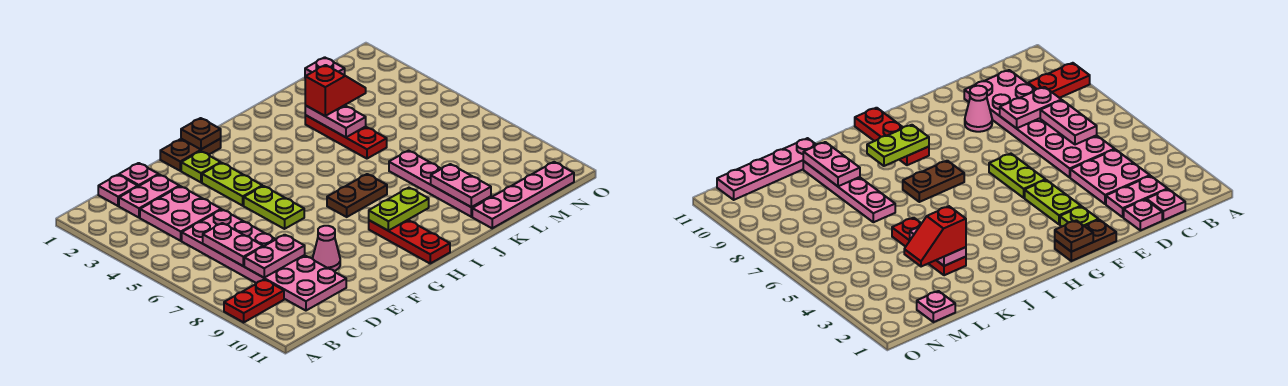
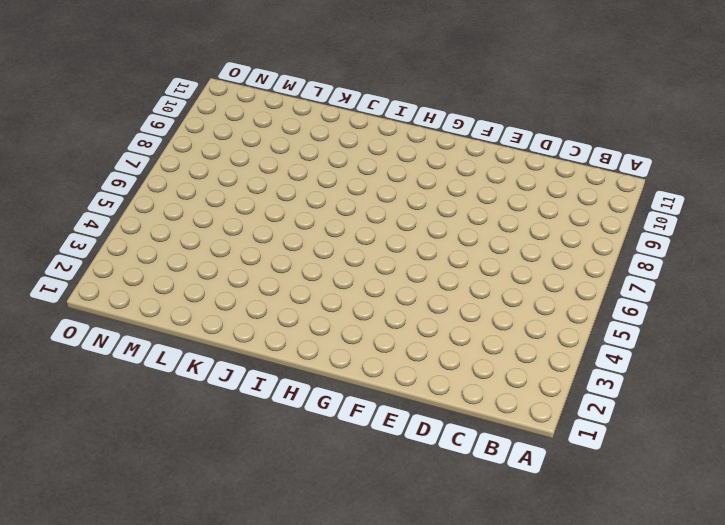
none -> red 1x2 plate [224,279,284,322]
none -> pink 1x1 plate [98,175,138,206]
none -> pink 1x2 plate [119,175,179,218]

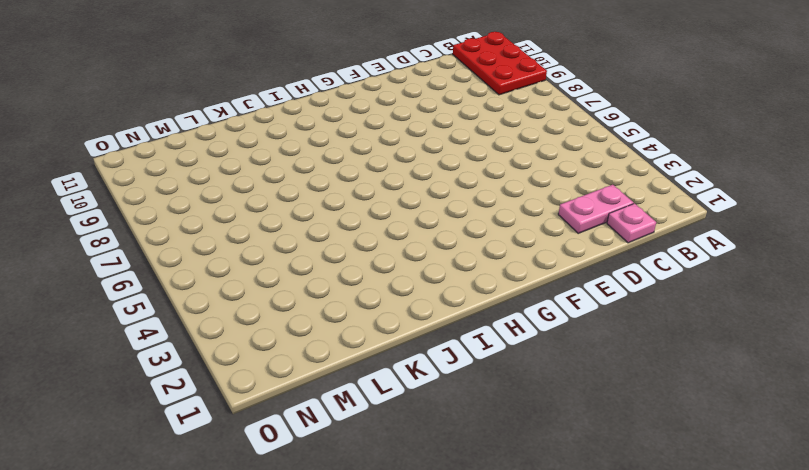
red 2x3 plate [453,32,547,95] -> red 1x2 plate [224,279,284,322]
none -> pink 2x2 plate [140,186,221,241]
none -> pink 2x6 plate [182,210,346,311]
none -> pink 1x1 plate [119,163,159,186]

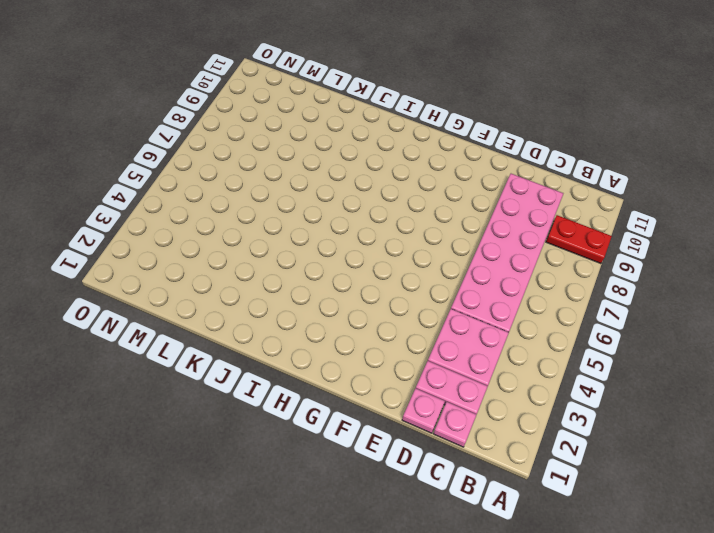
none -> pink 1x1 cone [313,226,340,271]
none -> brown 1x2 plate [160,139,221,171]
none -> lime 1x1 plate [181,151,221,182]

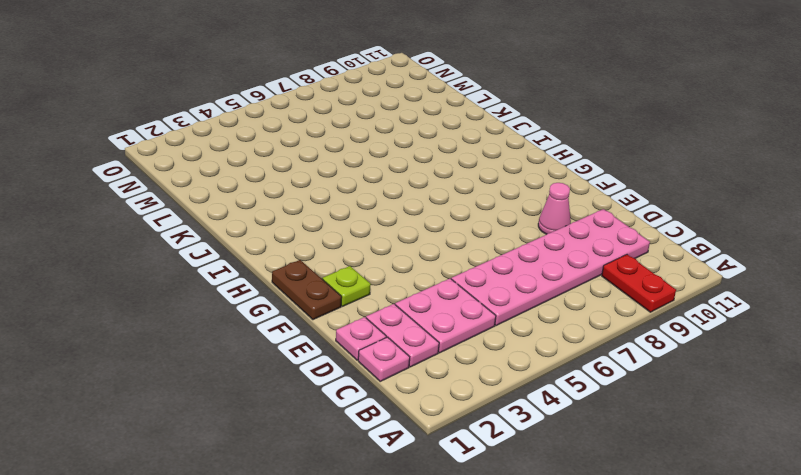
none -> lime 1x2 plate [202,163,262,206]
none -> lime 1x2 plate [244,186,304,229]
none -> brown 1x2 plate [327,174,387,217]

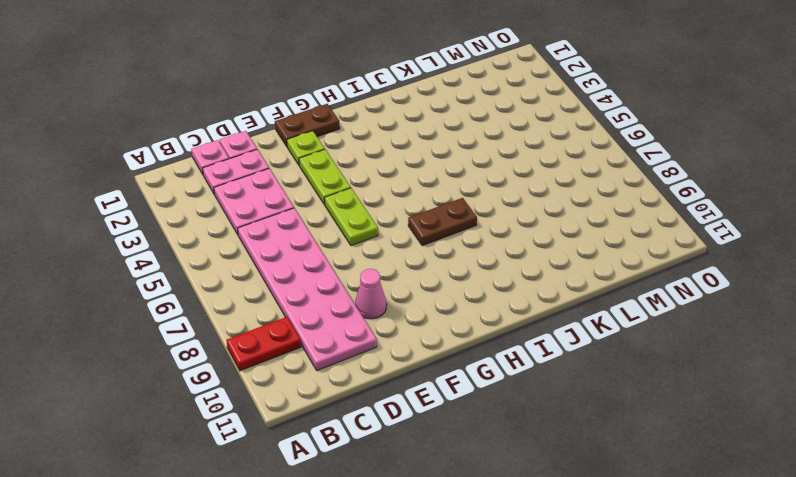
none -> red 1x3 plate [369,220,450,263]
none -> red 1x3 plate [305,115,387,159]
none -> pink 1x4 plate [389,151,491,217]

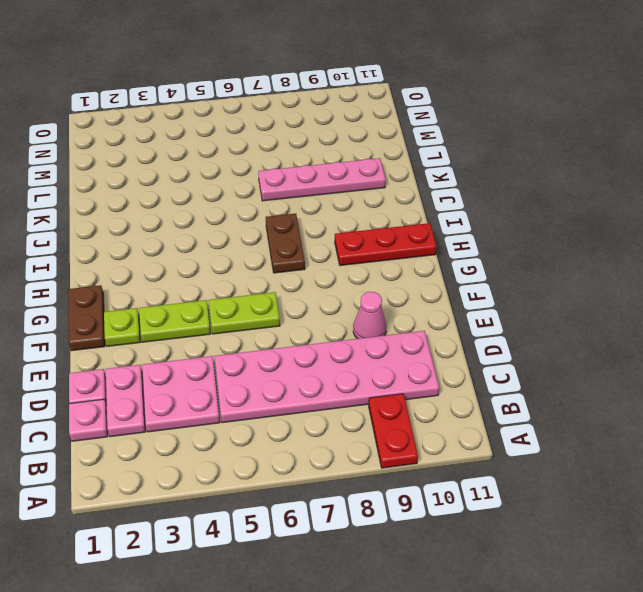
none -> red 1x3 plate [305,115,387,159]
none -> pink 1x4 plate [472,162,574,228]
none -> pink 1x1 plate [305,57,345,76]

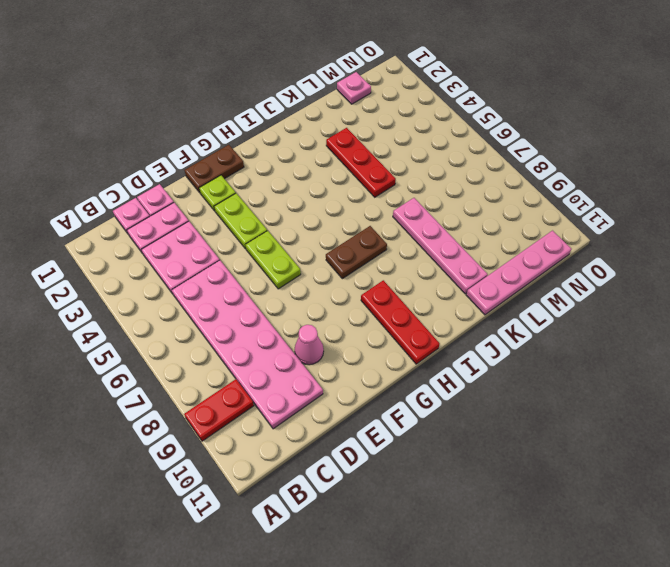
none -> pink 1x2 plate [203,223,263,266]
none -> pink 1x2 plate [244,235,305,278]
none -> brown 1x1 plate [181,118,221,149]

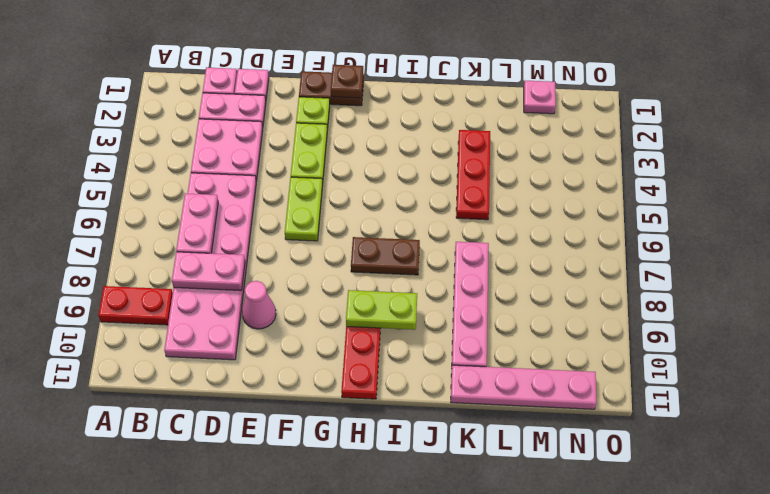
none -> pink 1x2 plate [305,105,366,137]
none -> pink 1x2 plate [431,164,491,207]
none -> red 1x2 slope [305,65,366,116]

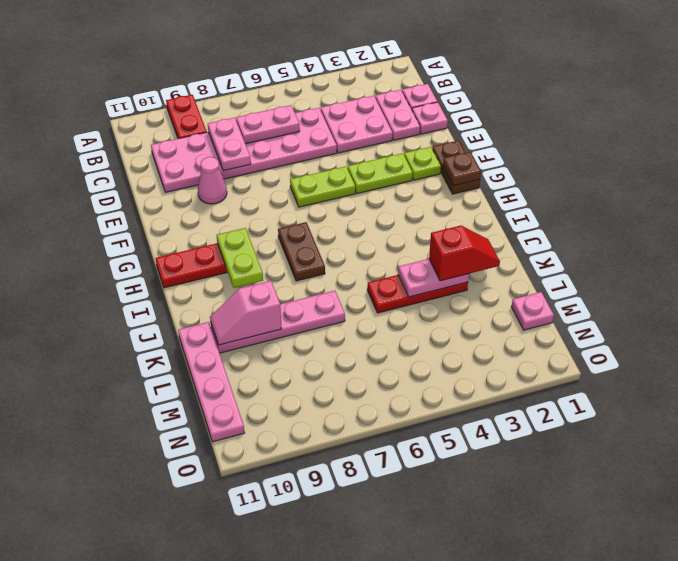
red 1x2 slope [429,226,500,281] -> red 1x2 slope turned to [305,65,366,116]
pink 1x2 slope [210,281,282,345] -> pink 1x2 plate [431,164,491,207]

